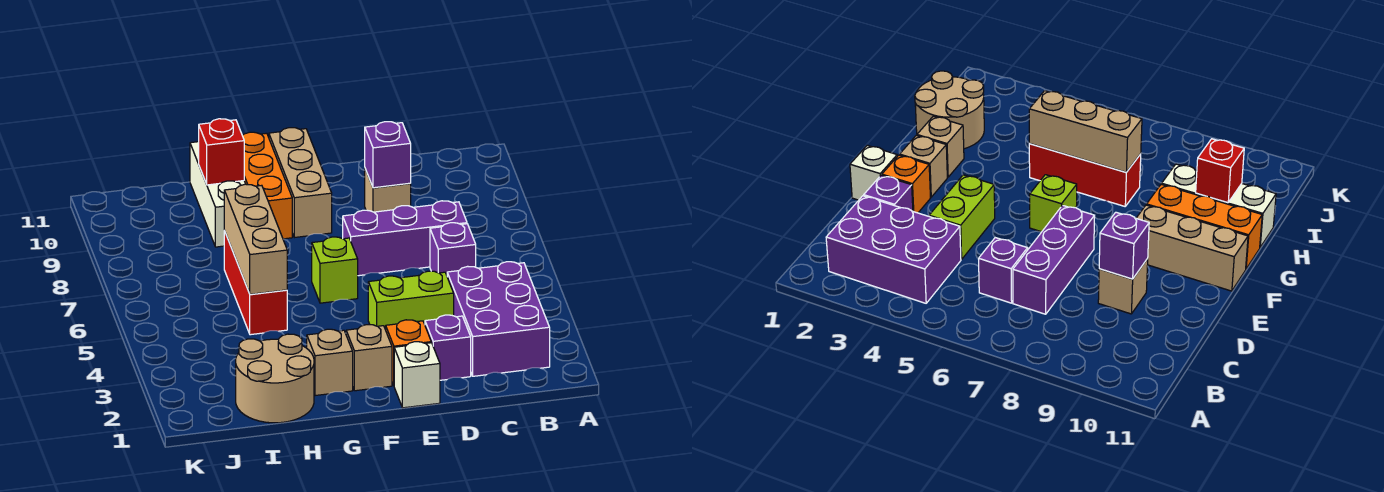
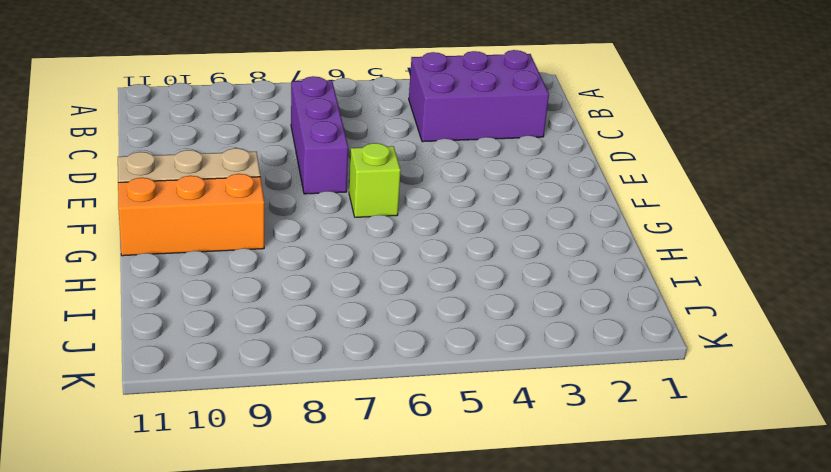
none -> purple 1x1 brick [430,223,476,275]
none -> purple 1x1 brick [425,315,471,380]
none -> lime 1x2 brick [368,271,454,330]

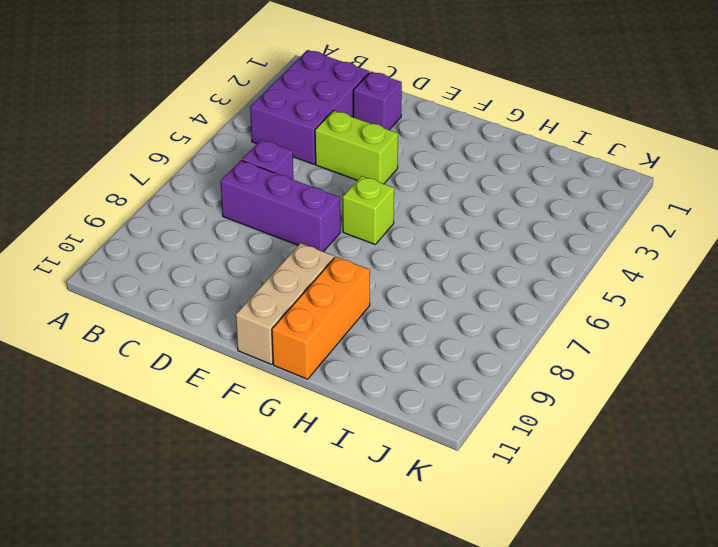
none -> tan 1x1 brick [365,169,411,212]
none -> white 1x1 brick [394,342,440,408]
none -> orange 1x1 brick [386,320,431,385]

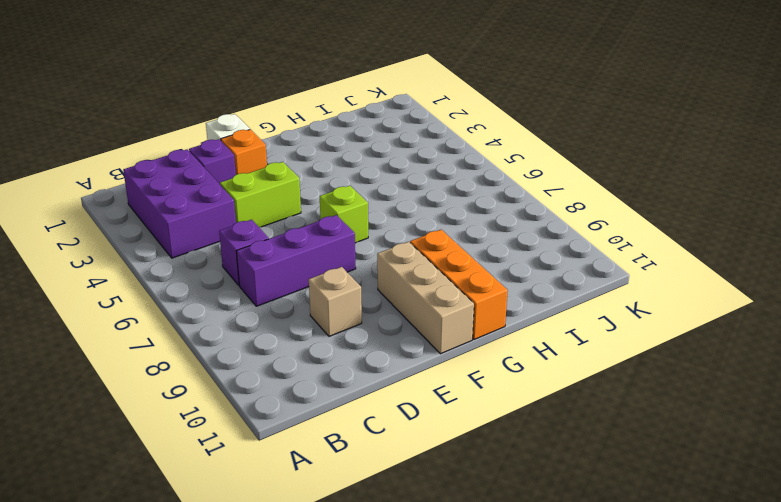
none -> tan 1x1 brick [346,325,392,391]
none -> tan 1x1 brick [307,329,353,396]
none -> tan 2x2 round brick [236,334,314,423]

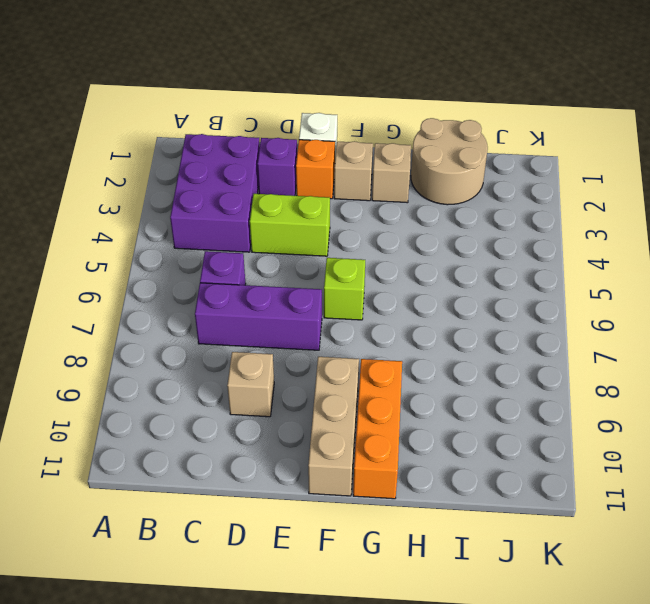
none -> red 1x3 brick [224,231,287,335]
none -> white 1x3 brick [190,142,245,247]
none -> purple 1x1 brick [365,122,411,188]

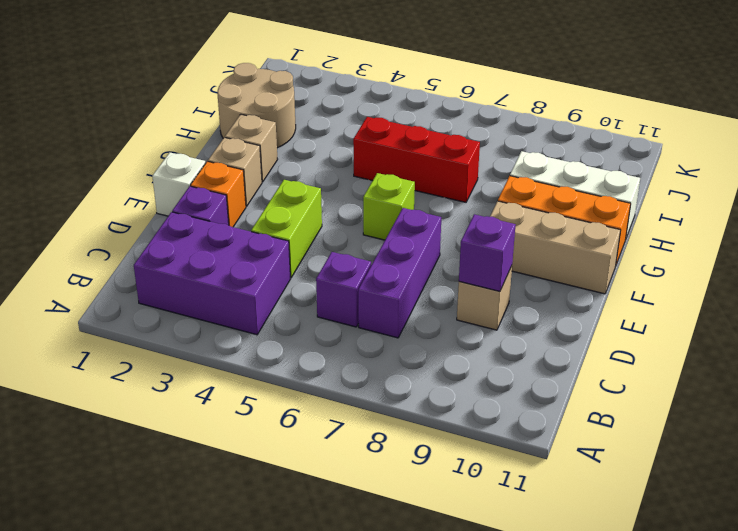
none -> tan 1x3 brick [224,184,287,294]
none -> red 1x1 brick [199,119,244,185]

